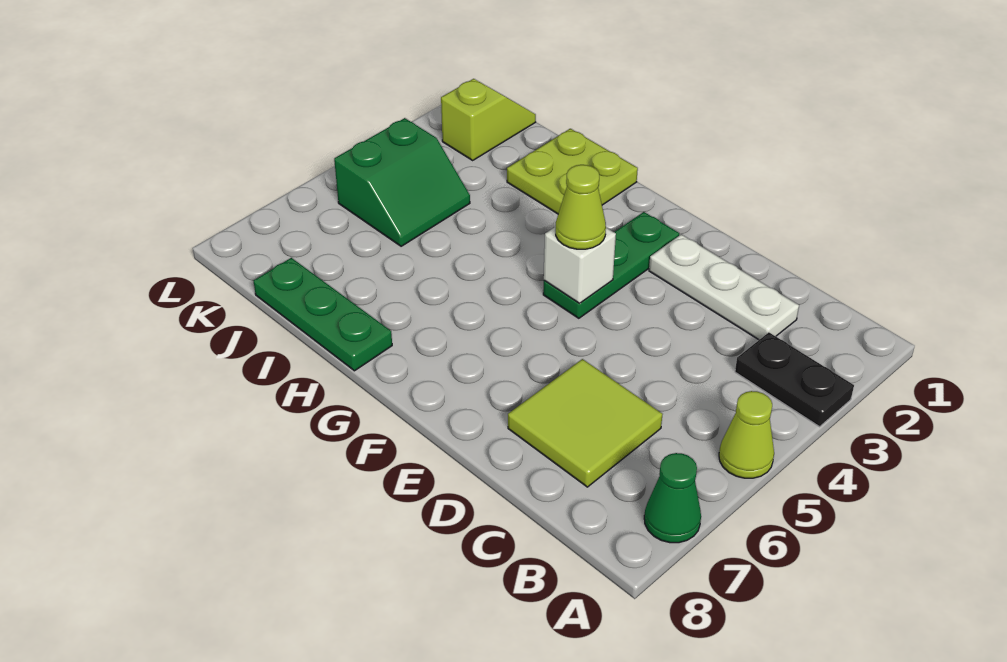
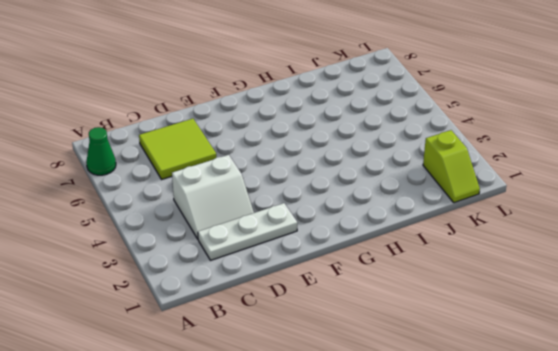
white 2x2 slope [172,155,254,239] -> none
none -> black 1x2 plate [735,332,854,427]
none -> lime 1x1 cone [719,391,774,478]
none -> green 1x3 plate [543,212,679,318]

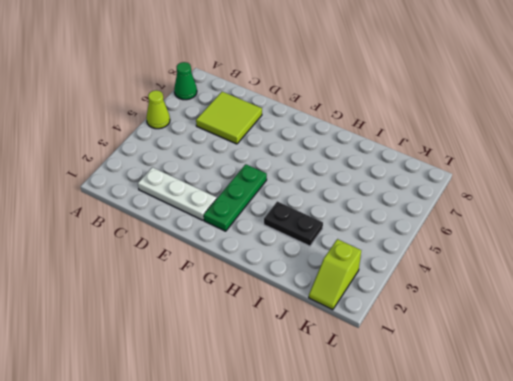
black 1x2 plate [264,201,323,246] -> black 1x2 plate moved to [735,332,854,427]
none -> lime 2x2 plate [507,129,638,214]
none -> green 1x3 plate [254,258,392,371]
none -> green 2x2 slope [334,118,470,246]

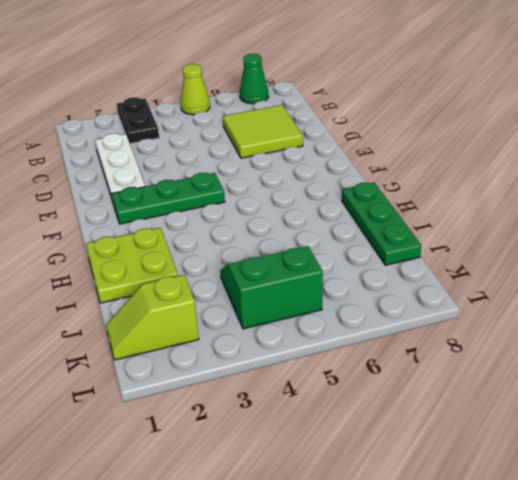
none -> white 1x1 brick [544,226,616,304]
none -> lime 1x1 cone [556,165,606,249]

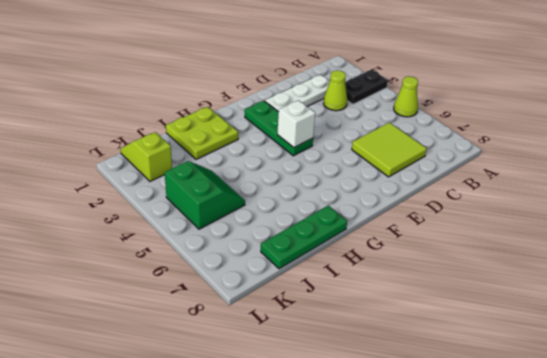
lime 1x1 cone [323,70,347,111] -> lime 1x1 cone moved to [556,165,606,249]
none -> green 1x1 cone [644,453,701,543]

